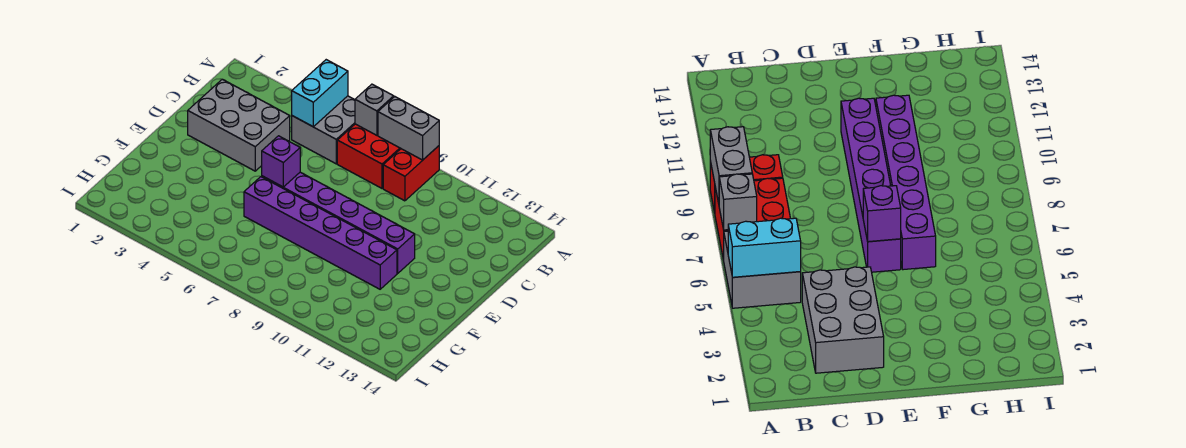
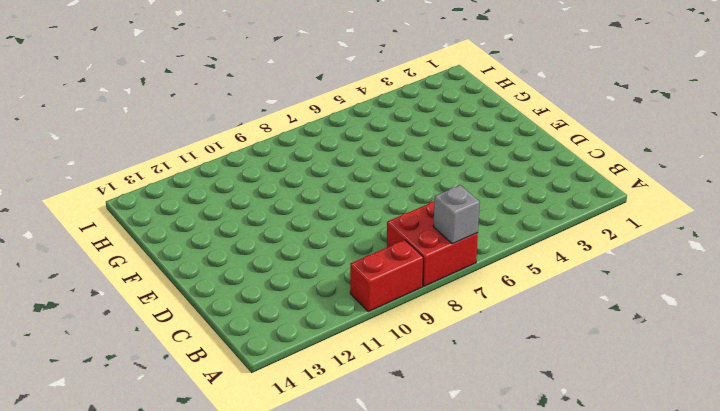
red 1x2 brick [350,240,423,312] -> red 1x2 brick turned to [383,146,439,201]
none -> grey 2x2 brick [292,96,355,164]
none -> grey 2x3 brick [188,79,290,171]

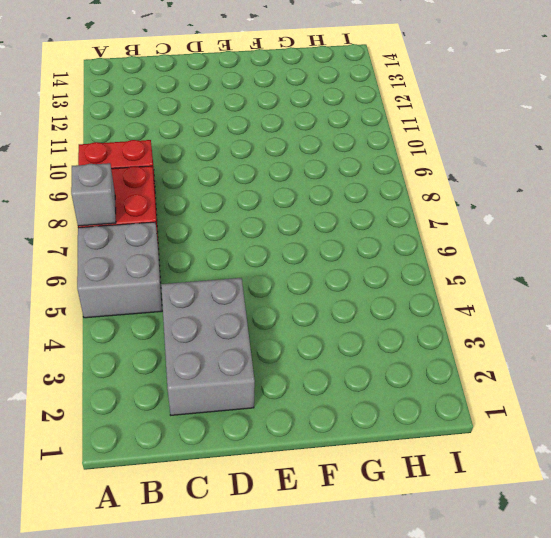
none -> purple 1x6 brick [262,172,415,273]
none -> purple 1x6 brick [244,177,397,289]

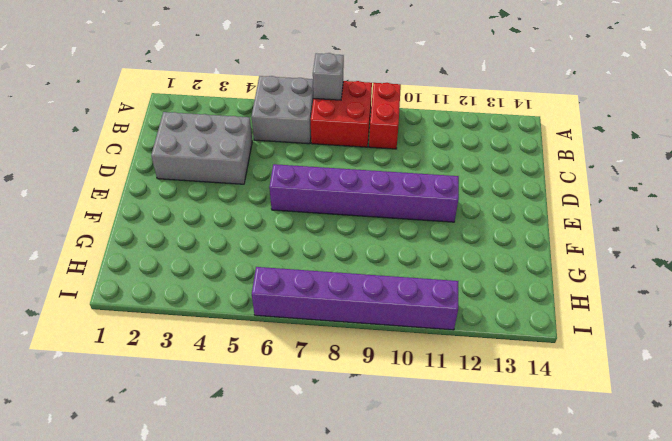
purple 1x6 brick [252,267,458,330] -> purple 1x6 brick moved to [244,177,397,289]
none -> cyan 1x2 brick [292,60,348,127]
none -> grey 1x2 brick [378,97,439,160]

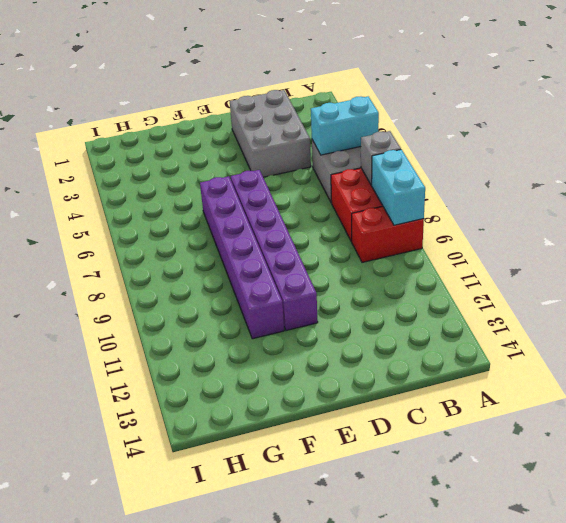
cyan 1x2 brick [371,150,425,225] -> grey 1x2 brick [378,97,439,160]
none -> purple 1x1 brick [262,136,300,187]

